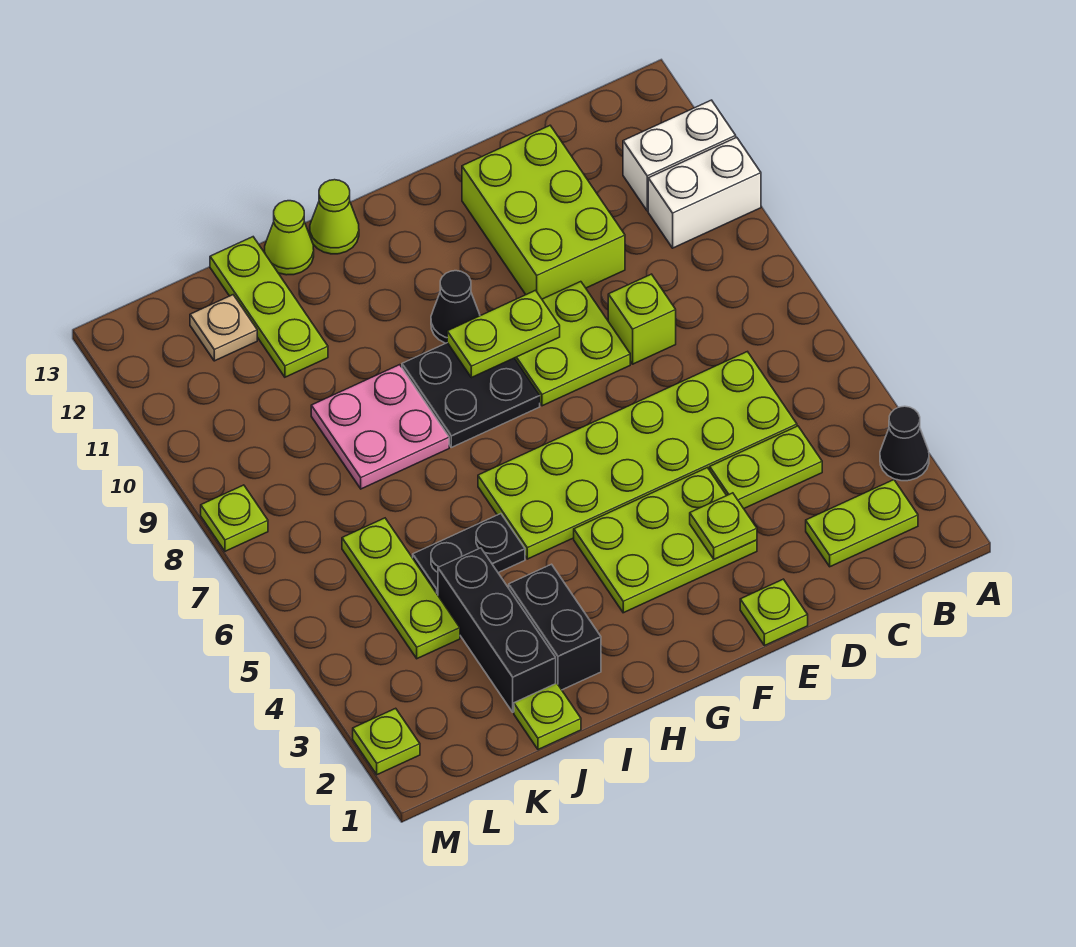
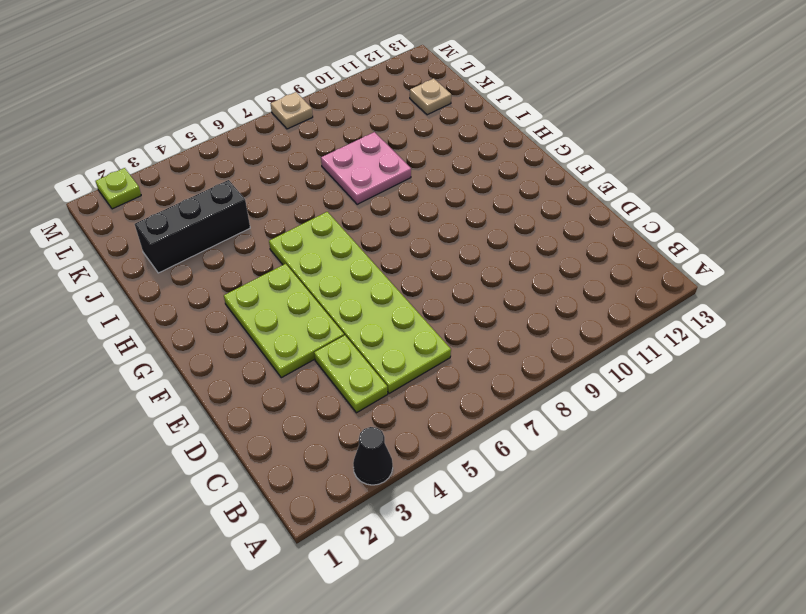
tan 1x1 plate [271,92,313,129] -> lime 1x1 plate [201,485,268,551]
none -> white 1x2 brick [648,137,761,248]
none -> white 1x2 brick [623,100,736,211]
none -> lime 1x2 plate [806,480,918,567]

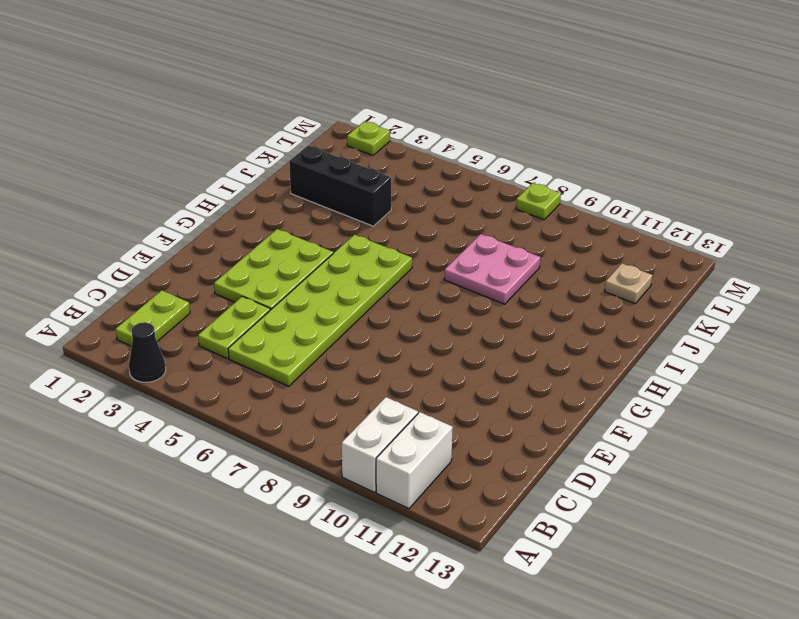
none -> lime 1x1 brick [608,274,676,364]
none -> lime 2x3 brick [462,126,625,299]
none -> lime 1x1 plate [740,579,808,646]

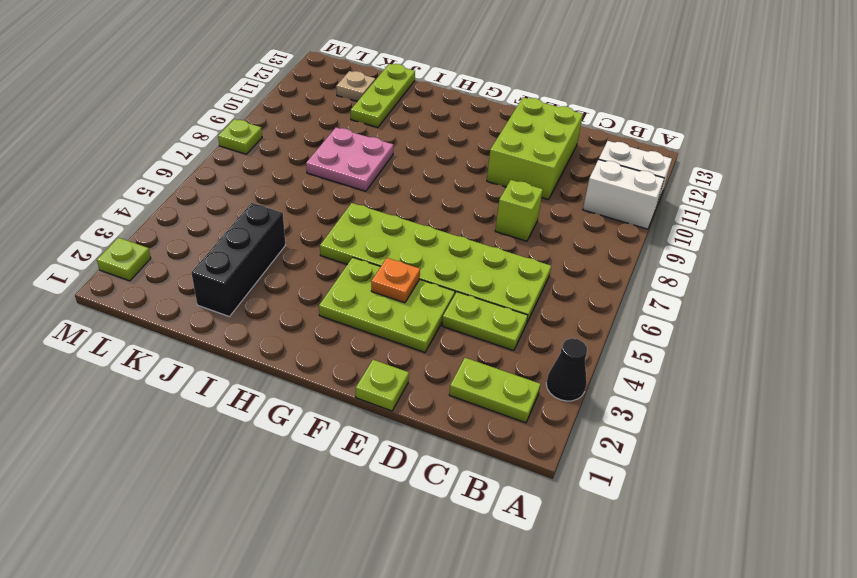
orange 1x1 plate [371,258,420,303] -> none
none -> lime 2x2 plate [515,282,630,406]
none -> black 2x2 plate [402,343,540,447]
none -> black 1x1 cone [431,271,480,343]

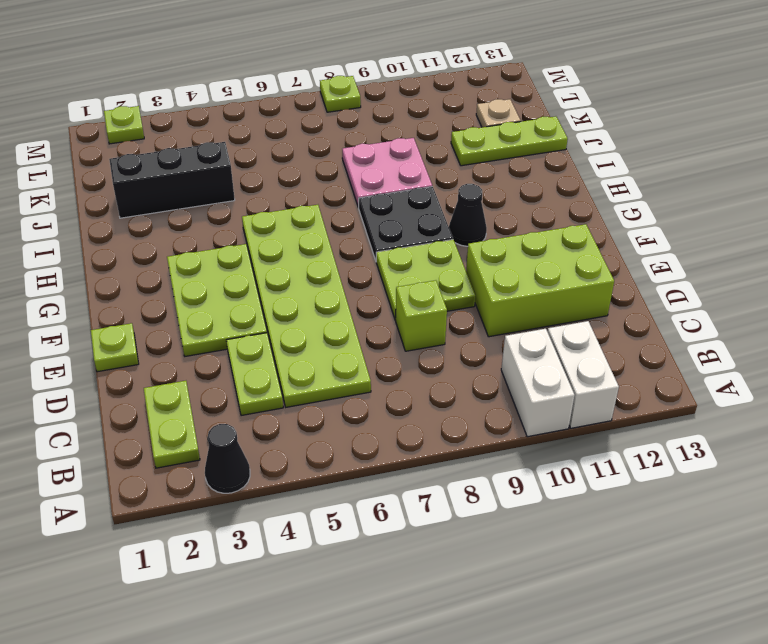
none -> lime 1x1 cone [310,180,359,254]
none -> black 1x2 brick [509,564,601,690]
none -> black 1x2 plate [413,514,525,595]

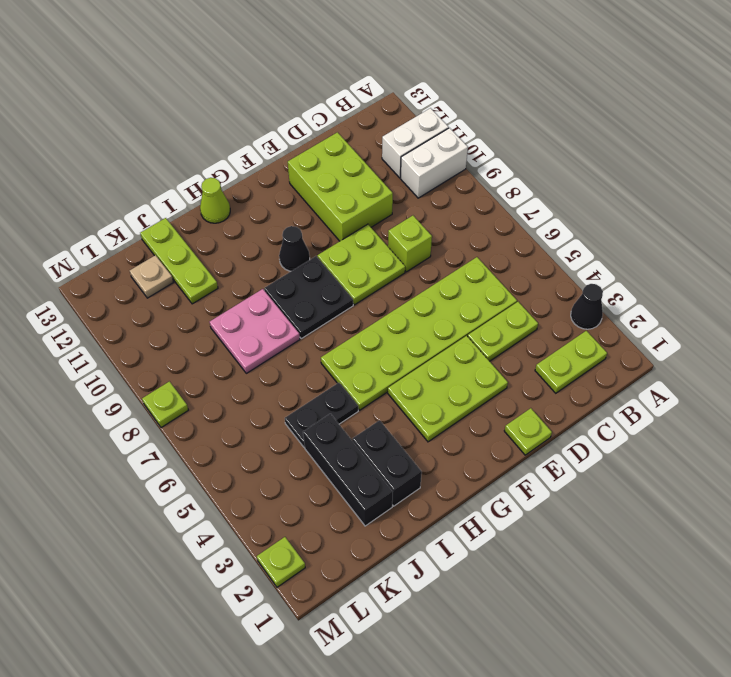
none -> lime 1x1 cone [265,201,314,275]
none -> lime 1x1 plate [514,683,581,750]
none -> lime 1x3 plate [342,518,460,659]

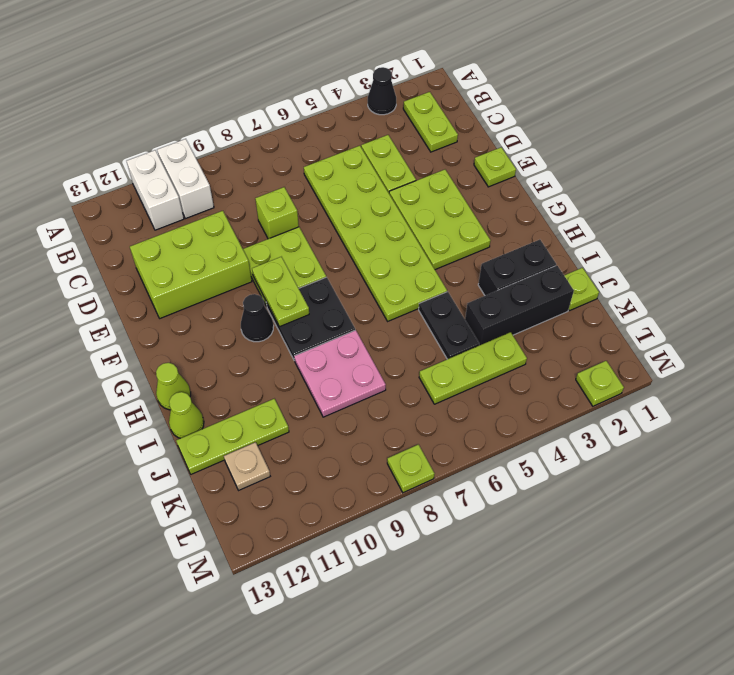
none -> lime 1x1 plate [690,493,757,559]

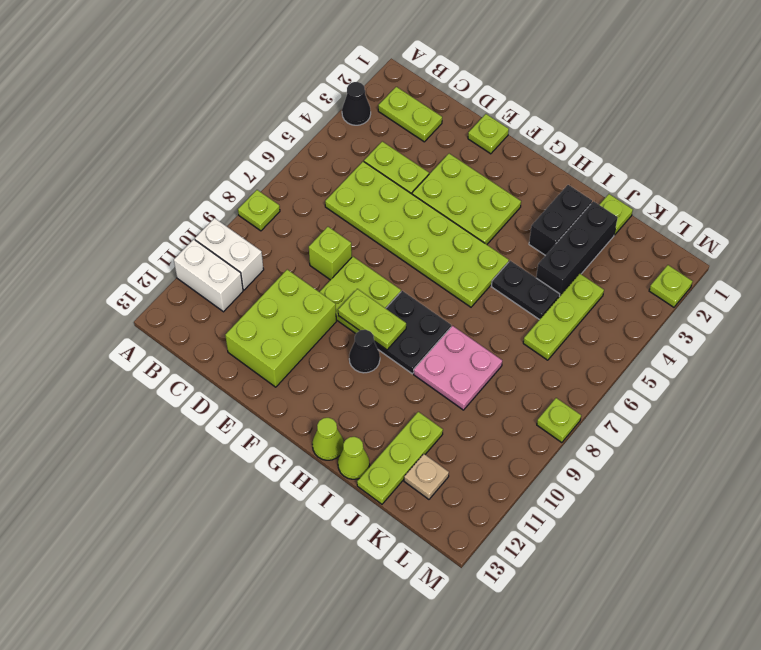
lime 1x1 plate [238,190,280,231] -> lime 1x1 plate moved to [690,493,757,559]

